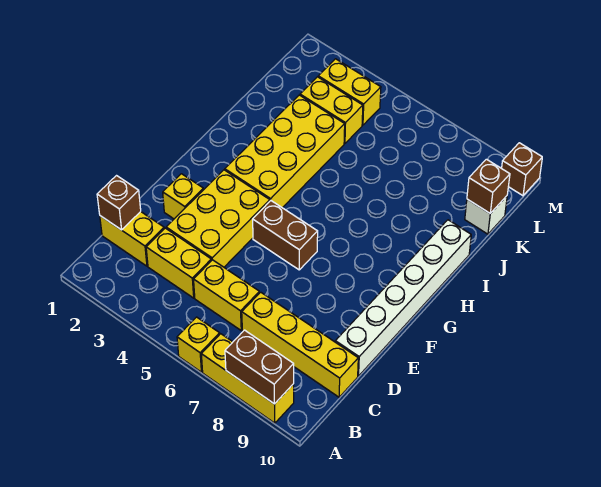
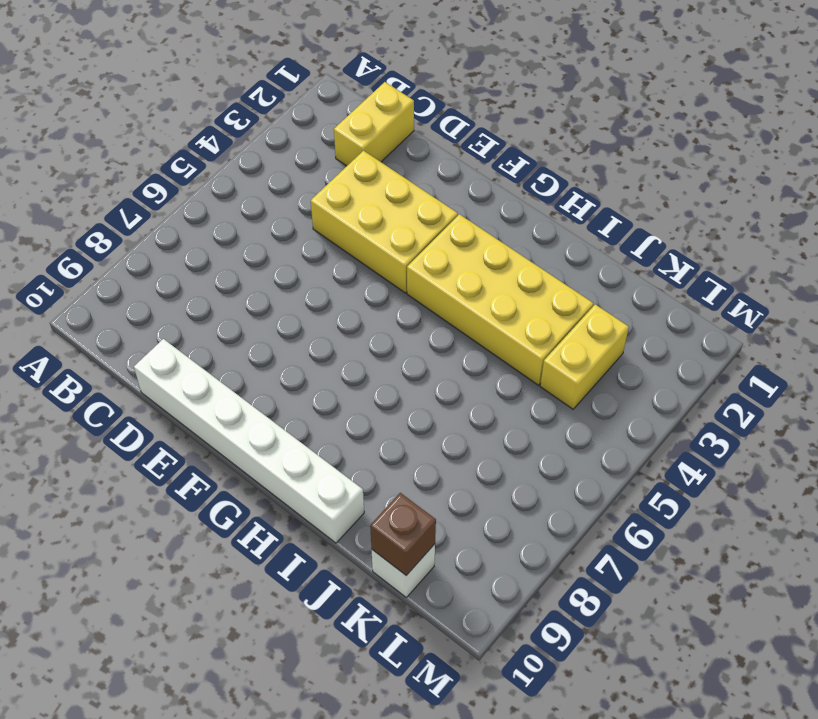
none -> yellow 1x1 brick [177,317,220,372]
none -> yellow 1x3 brick [201,334,294,423]
none -> yellow 1x2 brick [146,228,211,298]

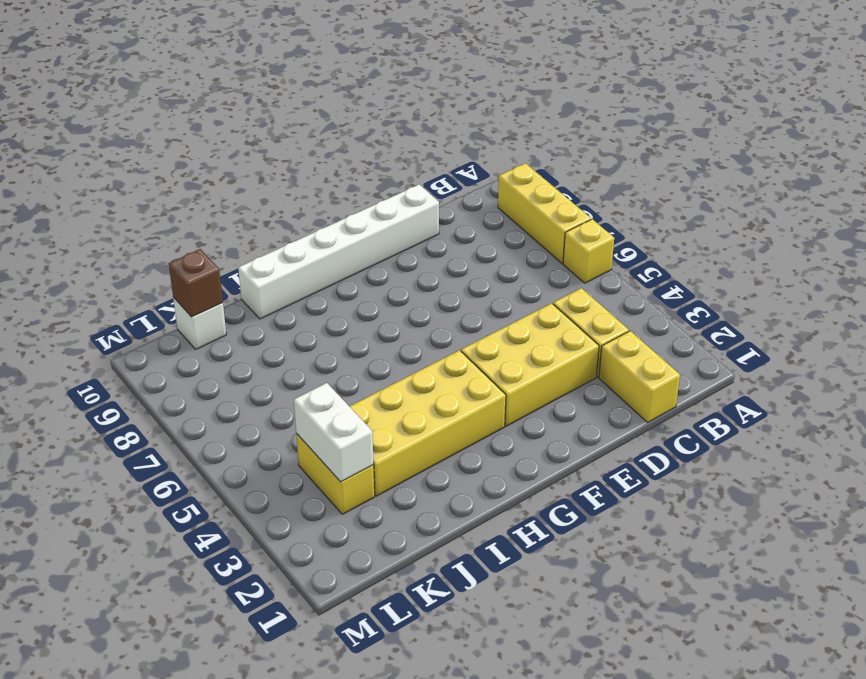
white 1x2 brick [294,383,374,482] -> none
none -> yellow 1x2 brick [194,260,259,330]
none -> yellow 1x4 brick [242,292,358,397]
none -> yellow 1x1 brick [163,174,204,219]

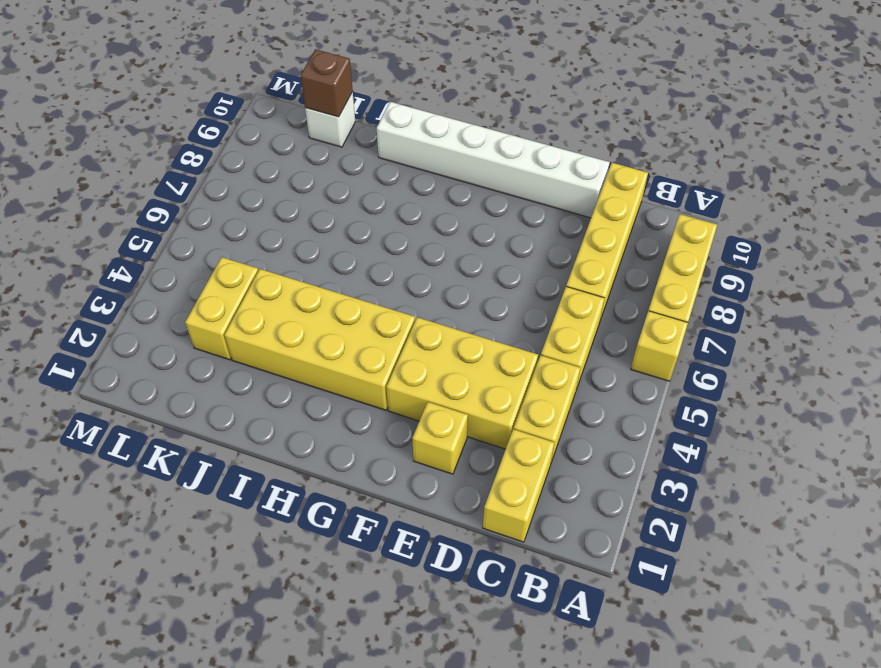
none -> brown 1x2 brick [253,201,318,270]
none -> yellow 1x2 brick [318,59,381,125]
none -> brown 1x1 brick [502,143,542,196]

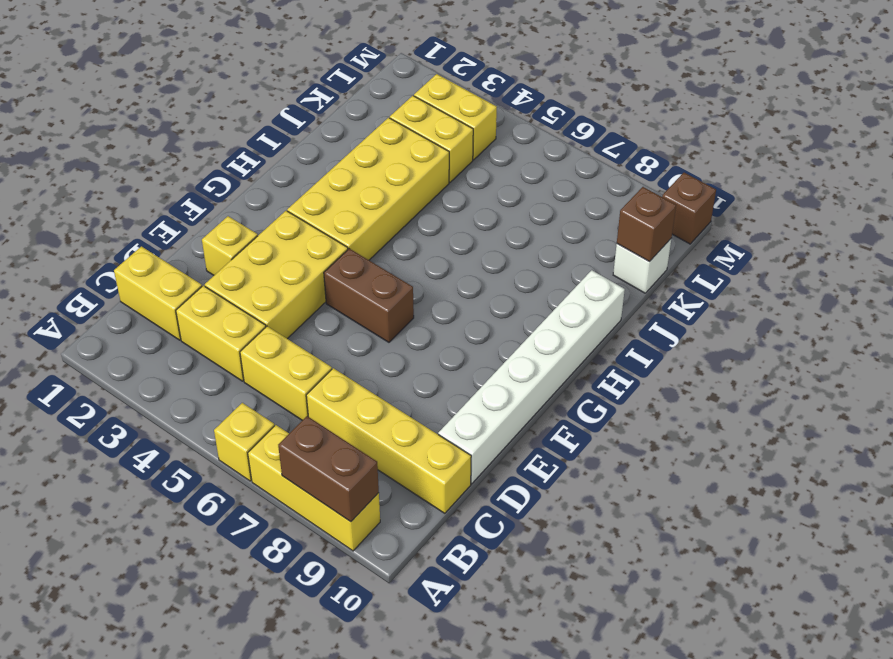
none -> brown 1x1 brick [97,176,141,230]

